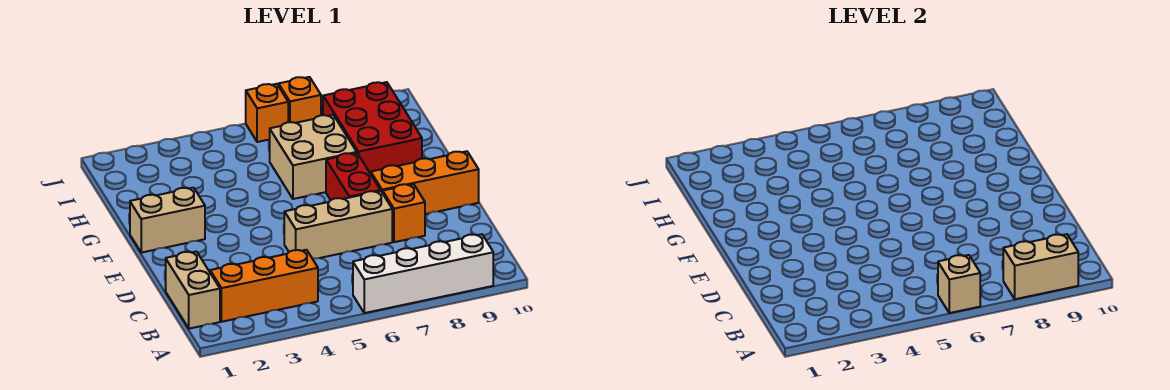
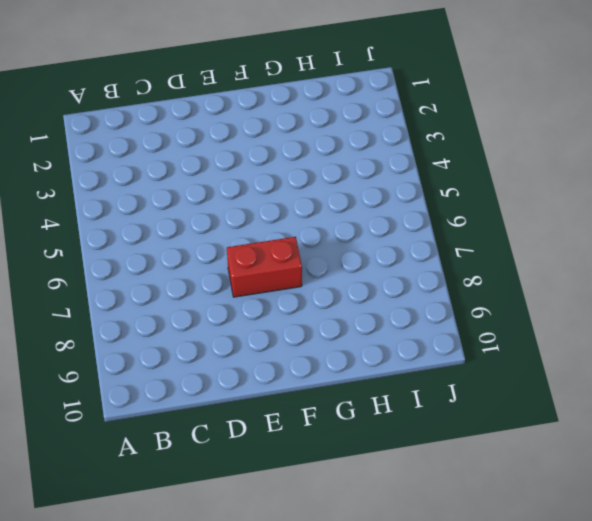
none -> white 1x4 brick [353,234,493,313]
none -> tan 1x2 brick [166,252,220,329]
none -> orange 1x3 brick [210,250,318,322]

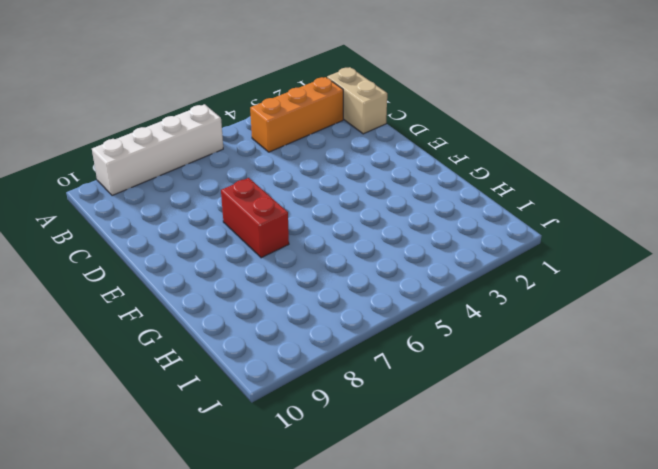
none -> tan 1x3 brick [284,191,392,259]
none -> orange 1x1 brick [383,184,425,242]
none -> orange 1x3 brick [371,151,479,214]

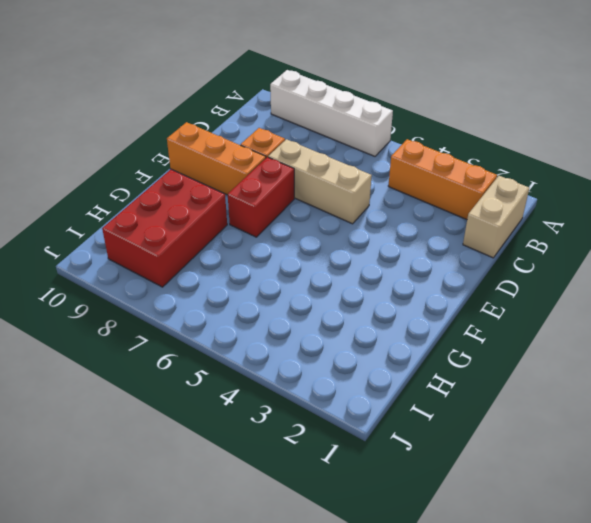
none -> tan 1x2 brick [130,188,205,253]
none -> tan 2x2 brick [270,115,357,199]
none -> orange 1x1 brick [246,84,288,142]

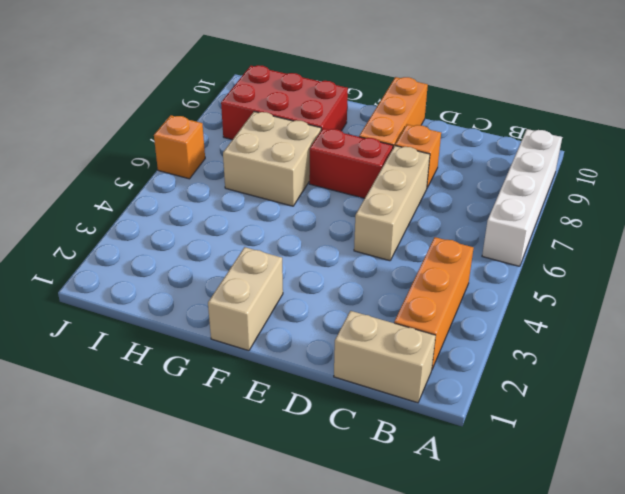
none -> orange 1x1 brick [279,77,321,123]
none -> tan 1x1 brick [938,255,980,313]
none -> tan 1x2 brick [1003,234,1078,299]

